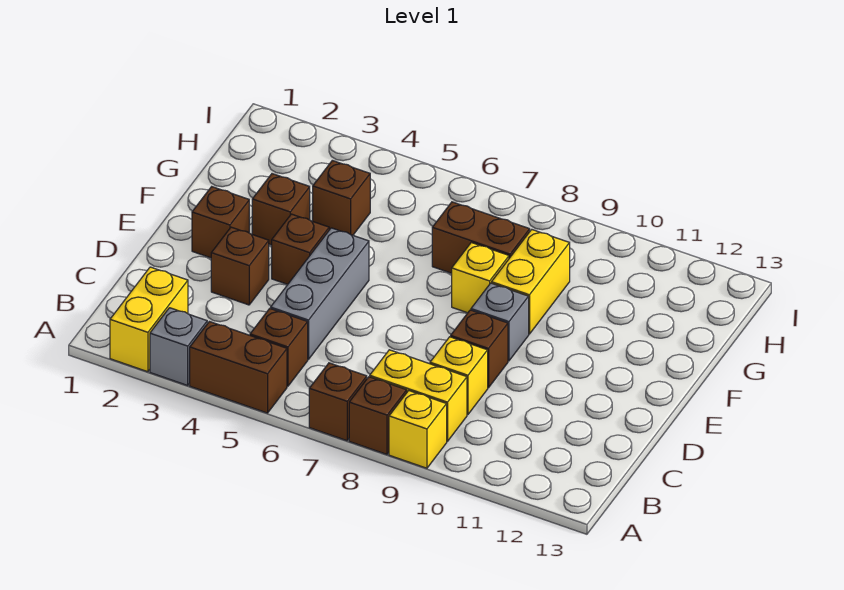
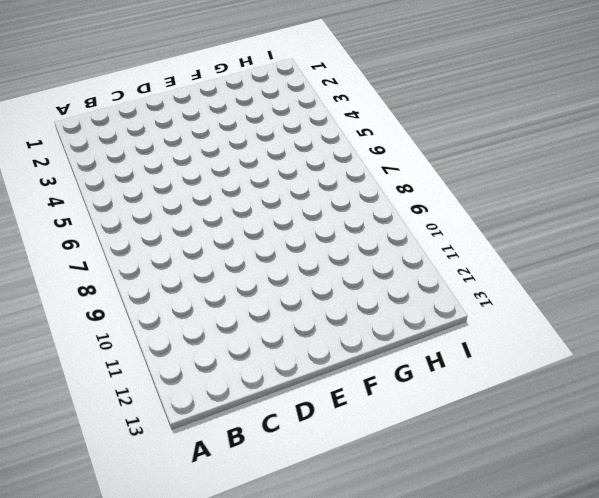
none -> yellow 1x2 brick [110,267,188,372]
none -> grey 1x1 brick [150,308,207,385]
none -> brown 1x2 brick [190,321,287,413]

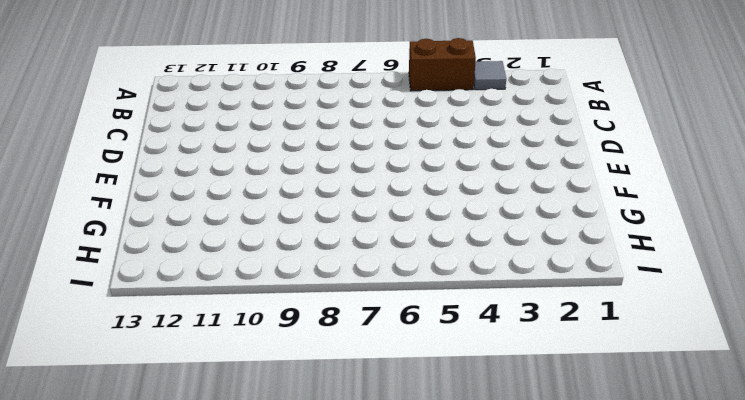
grey 1x1 tile [474,61,506,90] -> grey 1x1 brick [150,308,207,385]
none -> yellow 1x2 brick [110,267,188,372]
none -> brown 1x1 brick [309,363,367,441]
none -> brown 1x1 brick [349,377,407,454]

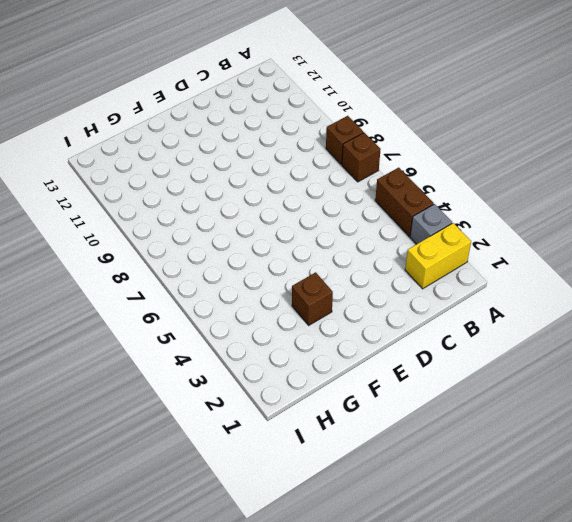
none -> yellow 1x1 brick [389,391,447,468]
none -> brown 1x1 brick [250,309,308,386]
none -> yellow 1x2 brick [370,350,467,441]

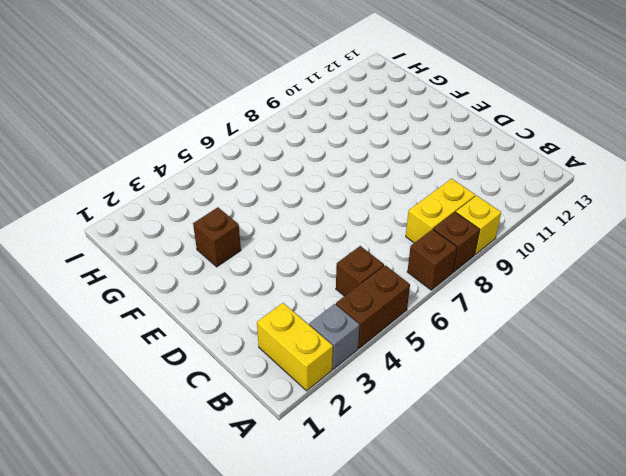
none -> grey 1x3 brick [271,228,369,359]
none -> yellow 1x1 brick [430,337,488,415]
none -> brown 1x1 brick [211,227,269,305]

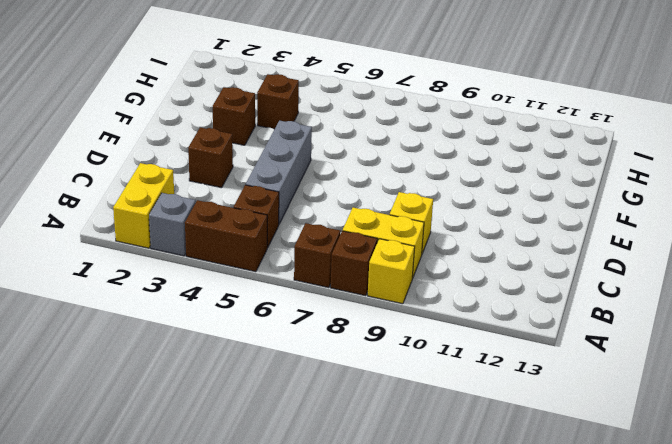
none -> brown 1x1 brick [451,310,508,388]
none -> brown 1x1 brick [192,187,249,258]
none -> brown 1x1 brick [272,214,329,284]

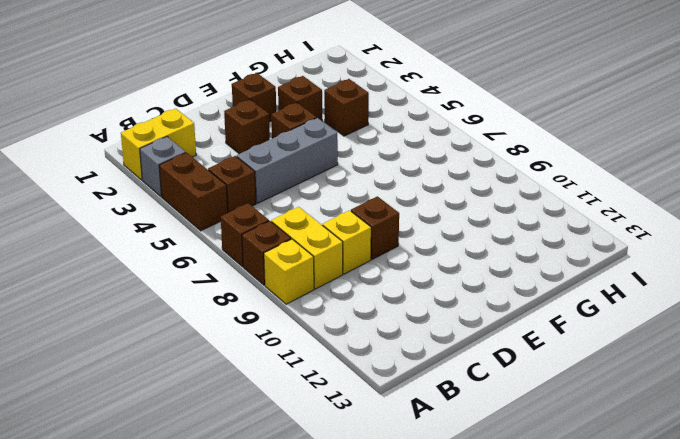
none -> grey 1x1 brick [471,283,529,361]
none -> yellow 1x1 brick [452,242,509,313]
none -> yellow 1x2 brick [492,230,570,334]

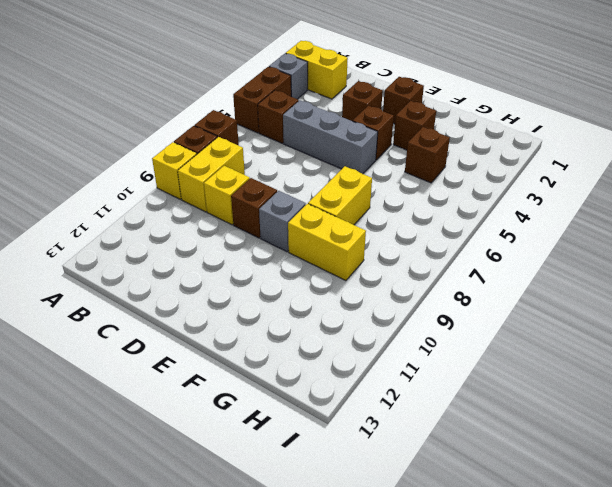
yellow 1x2 brick [308,166,372,225] -> yellow 1x1 brick [452,242,509,313]
none -> brown 1x2 brick [432,202,530,273]

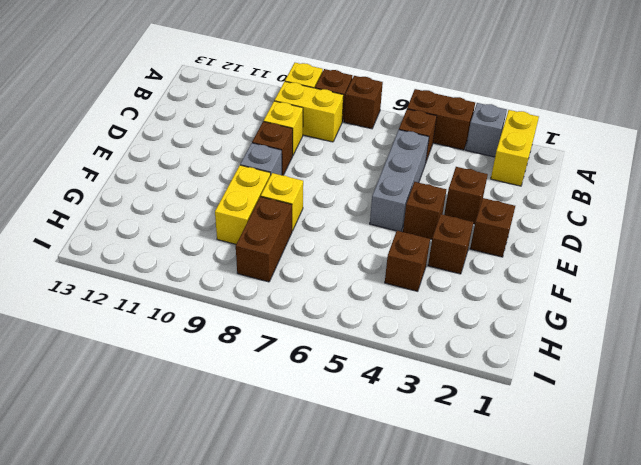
brown 1x2 brick [236,197,292,282] -> brown 1x2 brick turned to [432,202,530,273]

